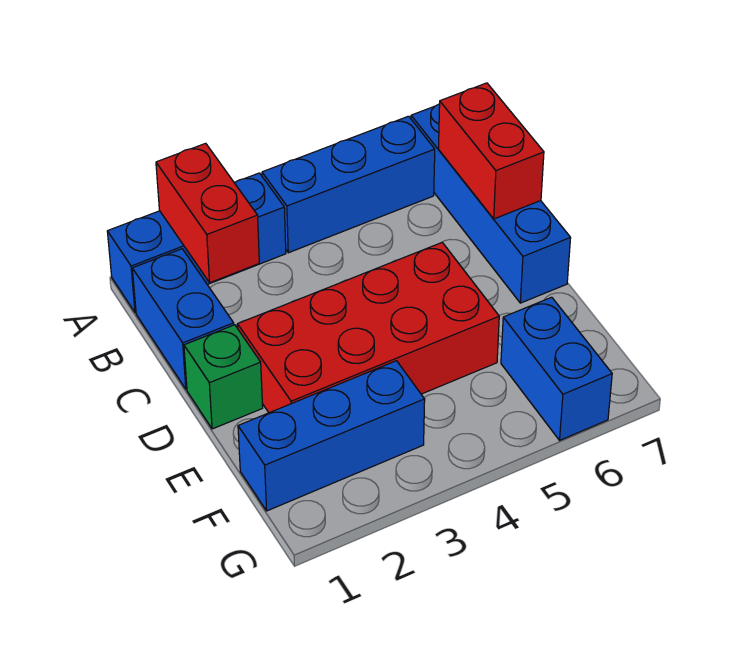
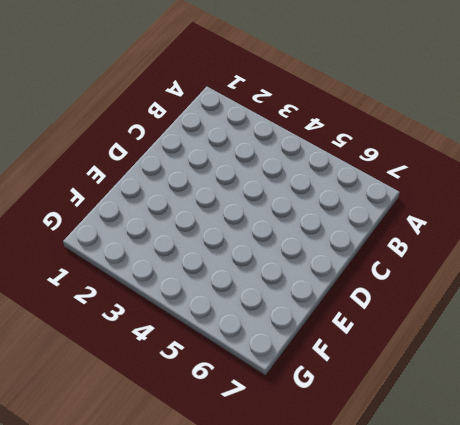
none -> blue 1x3 brick [107,173,286,313]
none -> blue 1x3 brick [262,116,435,253]

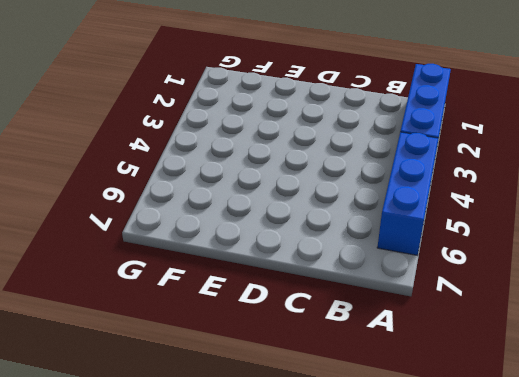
none -> blue 1x4 brick [411,104,571,303]
none -> blue 1x2 brick [132,249,234,389]

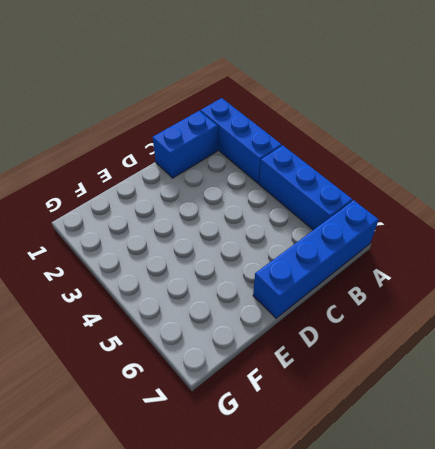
none -> green 1x1 brick [184,325,263,429]
none -> red 2x4 brick [237,243,499,413]

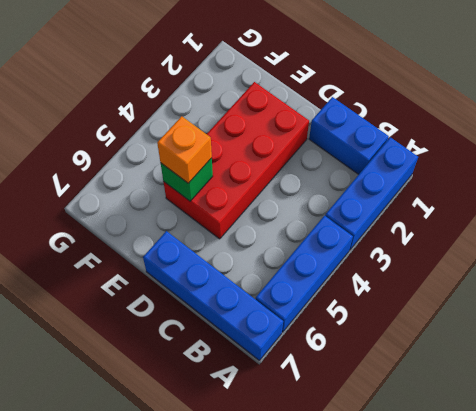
green 1x1 brick [161,158,213,201] -> green 1x1 brick moved to [184,325,263,429]
orange 1x1 brick [157,116,212,183] -> none
none -> blue 1x3 brick [238,361,425,511]
none -> blue 1x2 brick [501,297,612,440]

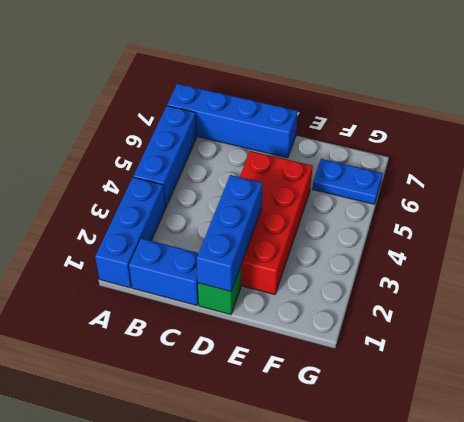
blue 1x3 brick [197,175,263,291] -> blue 1x3 brick moved to [238,361,425,511]
blue 1x2 plate [312,159,383,204] -> blue 1x2 brick [501,297,612,440]
none -> red 1x2 brick [156,143,259,283]
none -> red 1x2 brick [439,83,544,219]

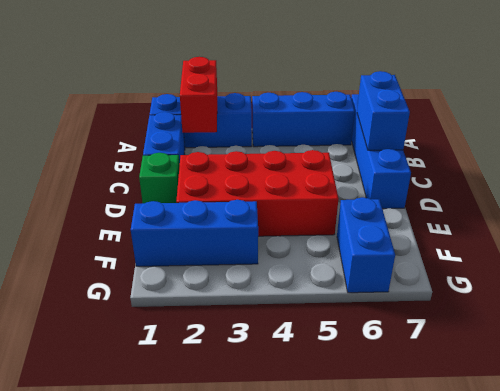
blue 1x2 brick [357,71,410,150] -> red 1x2 brick [439,83,544,219]

